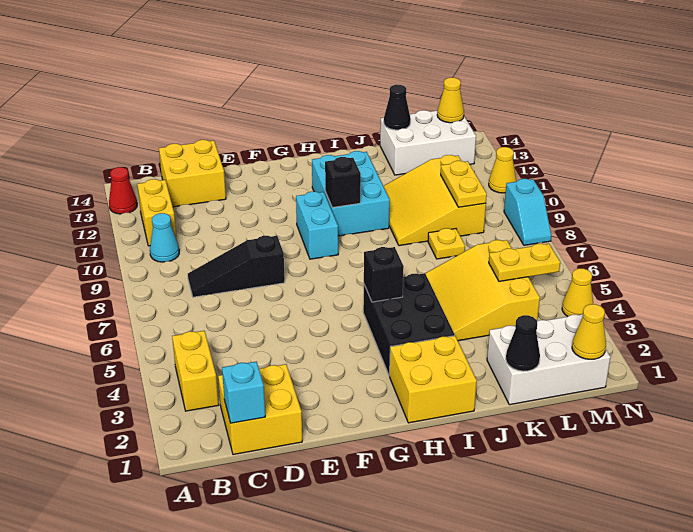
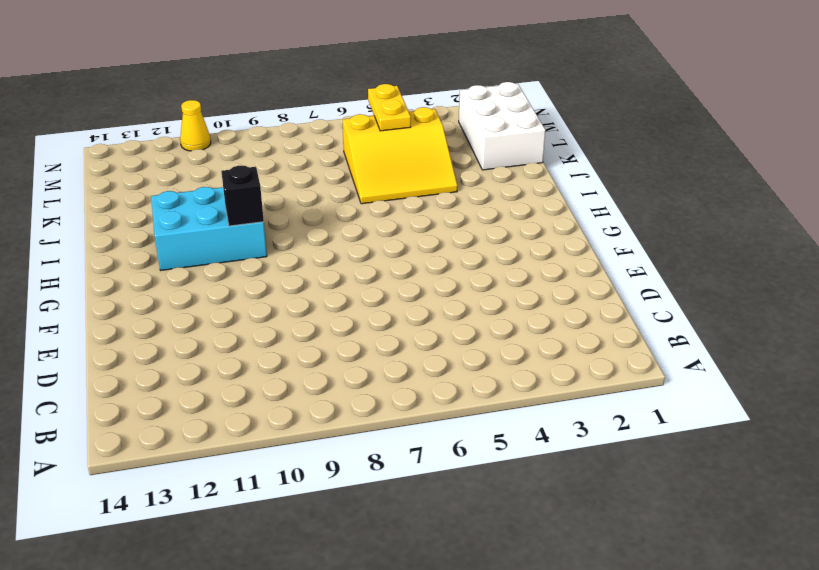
none -> red 1x1 cone [109,167,137,214]
none -> yellow 1x2 brick [172,331,219,411]
none -> cyan 1x1 cone [150,213,179,262]

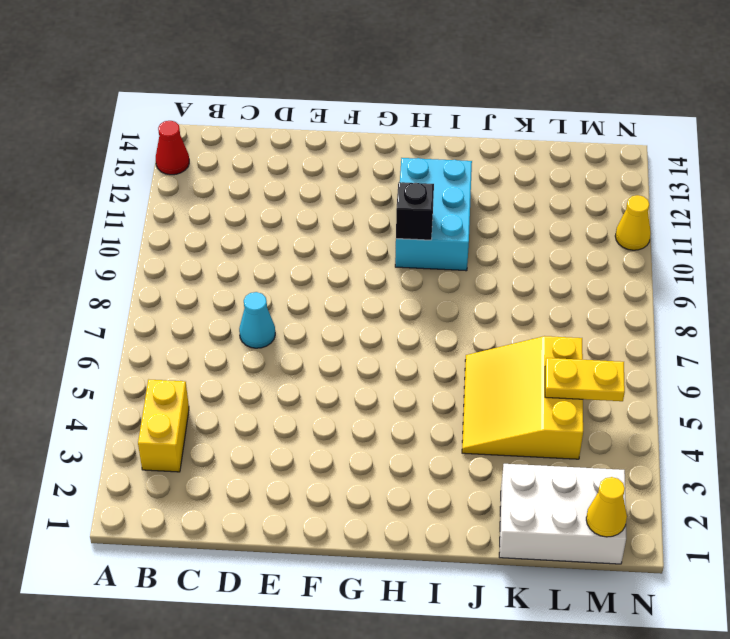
cyan 1x1 cone [239,292,275,348] -> cyan 1x1 cone moved to [150,213,179,262]
none -> yellow 1x2 brick [137,179,177,246]
none -> yellow 2x2 brick [218,364,302,455]
none -> black 1x3 slope [188,235,285,297]

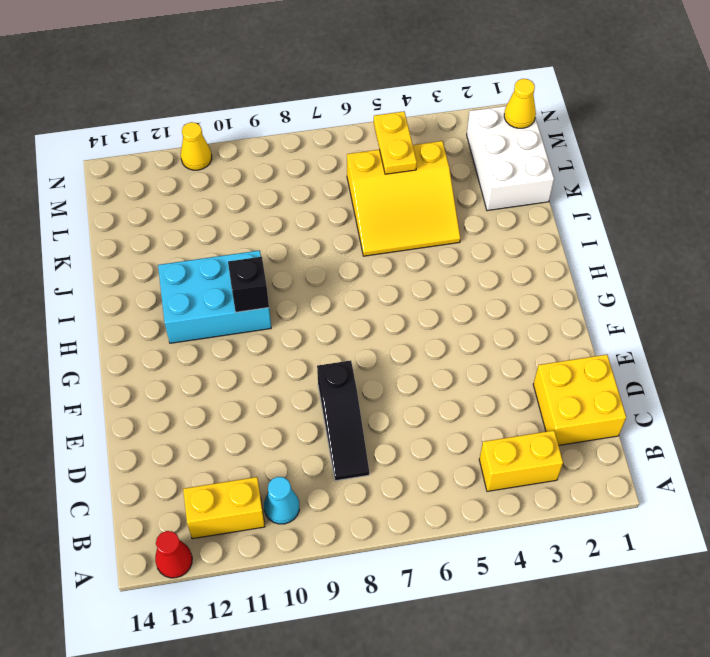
none -> yellow 2x2 brick [159,140,226,207]
none -> cyan 1x2 brick [296,192,338,259]
none -> yellow 2x2 brick [390,336,477,423]

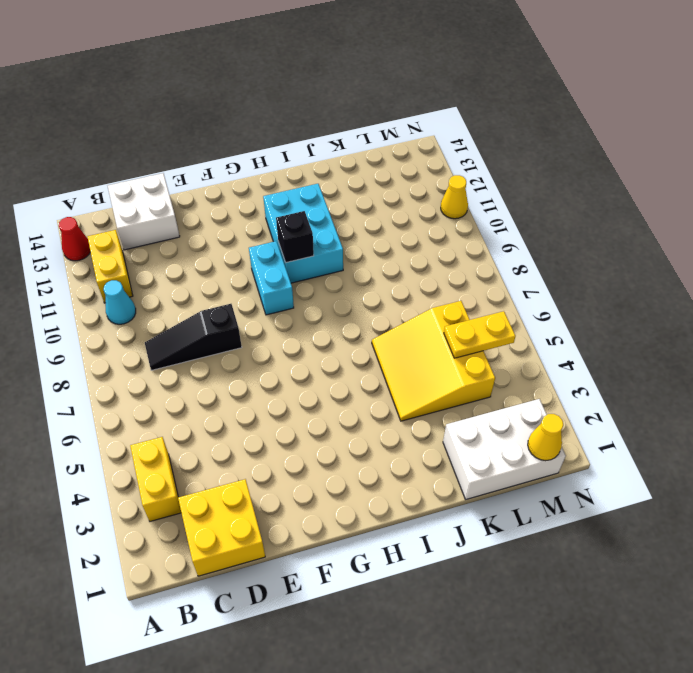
white 2x2 brick [108,173,180,250] -> yellow 2x2 brick [159,140,226,207]
none -> yellow 2x2 brick [390,336,477,423]
none -> black 2x3 brick [363,273,455,376]
none -> yellow 3x3 slope [384,155,486,246]

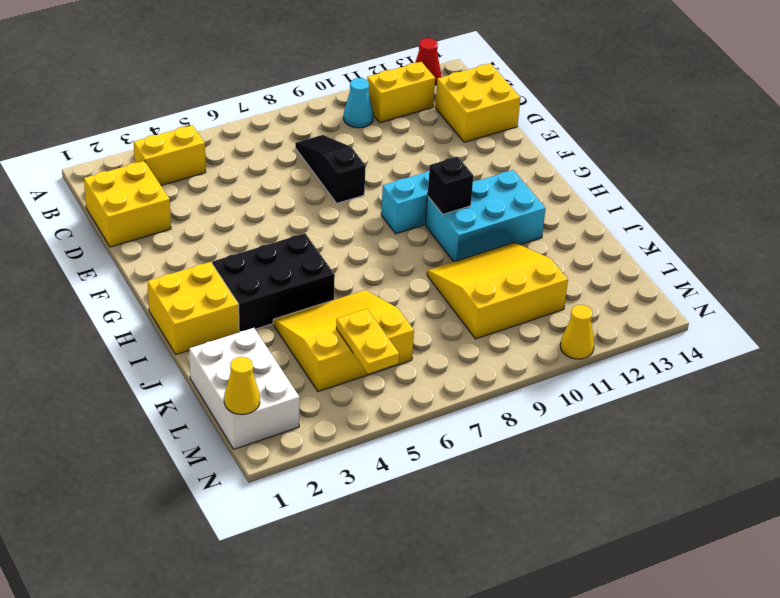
none -> yellow 1x1 plate [428,228,465,259]
none -> white 2x3 brick [380,110,476,175]
none -> yellow 1x1 cone [562,269,593,316]

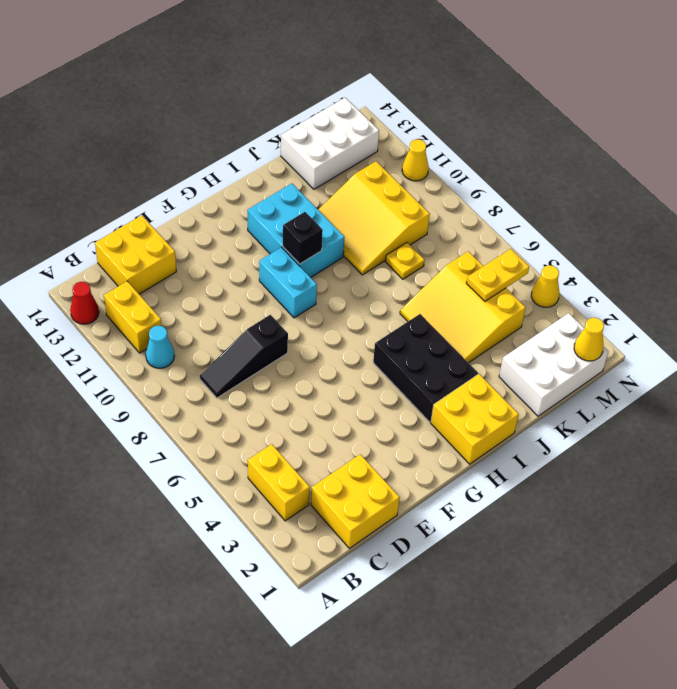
none -> cyan 1x2 slope [504,179,551,245]
none -> cyan 1x1 brick [222,362,265,423]
none -> black 1x1 brick [364,247,404,302]

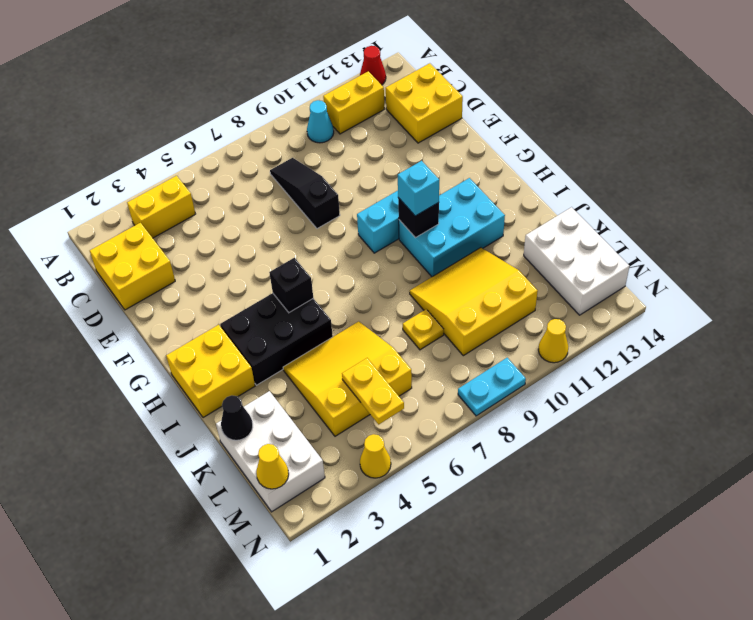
cyan 1x1 brick [398,161,439,216] -> cyan 1x1 brick moved to [222,362,265,423]
cyan 1x2 plate [458,358,526,416] -> cyan 1x2 slope [504,179,551,245]
none -> black 1x1 cone [384,85,411,130]
none -> yellow 1x2 plate [441,161,487,207]
none -> yellow 1x1 cone [437,78,464,123]

